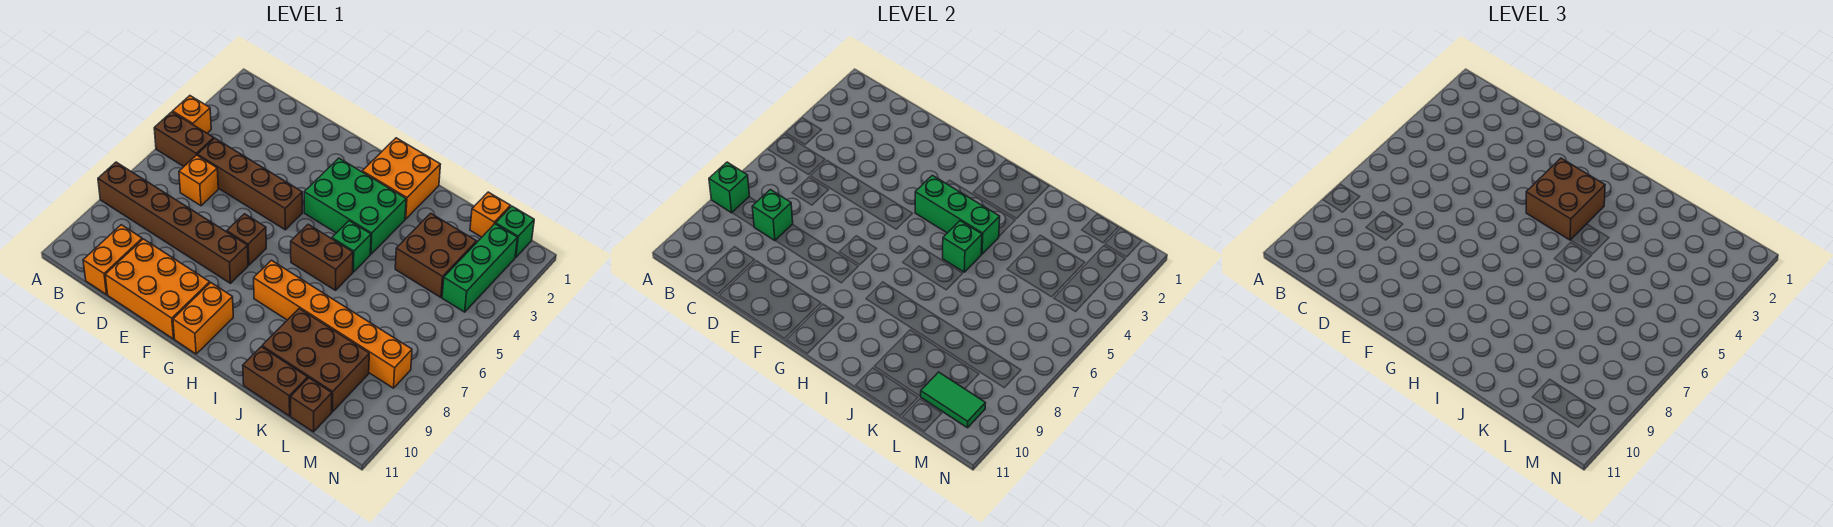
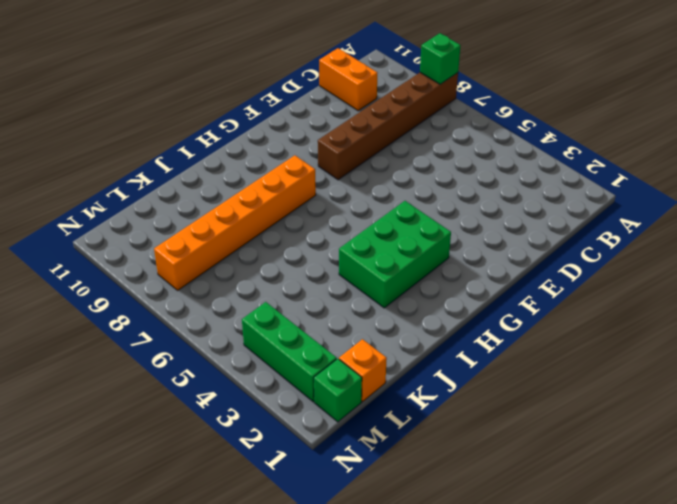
none -> orange 1x1 brick [173,96,211,133]
none -> brown 1x2 brick [154,112,214,166]
none -> brown 1x4 brick [197,138,302,230]

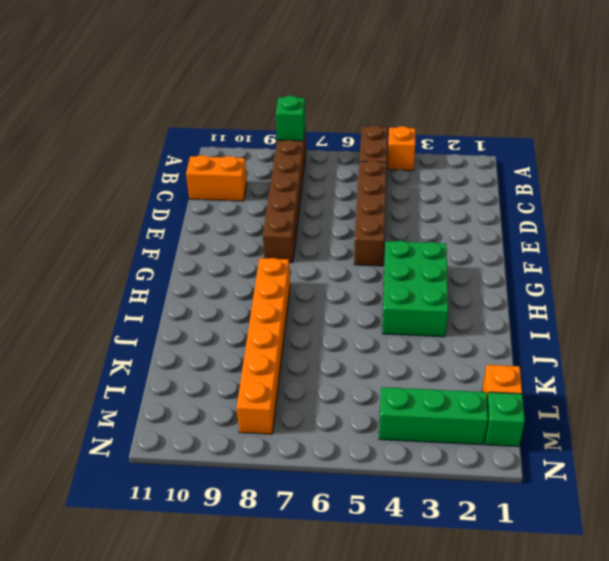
none -> orange 1x1 brick [179,155,218,206]
none -> orange 2x3 brick [105,239,210,339]
none -> brown 1x1 brick [227,214,266,265]

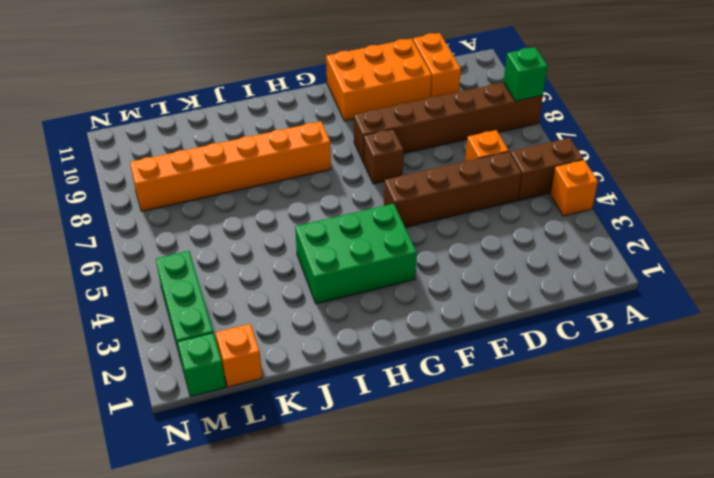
none -> orange 1x2 brick [173,283,233,354]
none -> orange 2x2 brick [362,138,441,219]
none -> brown 1x2 brick [291,224,353,290]

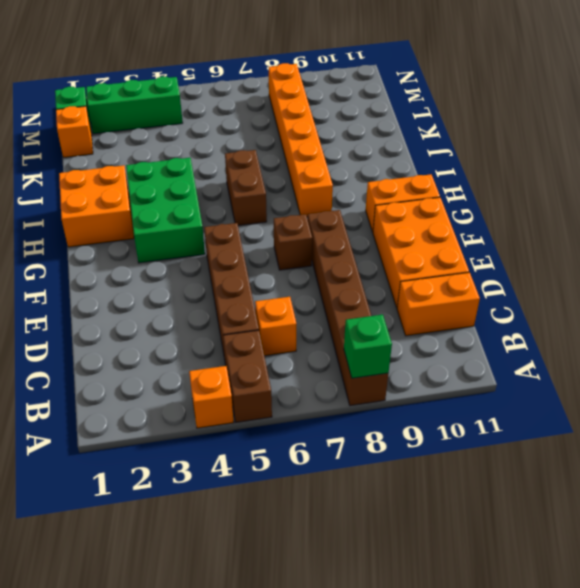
none -> green 1x1 brick [332,221,371,272]
none -> brown 2x3 brick [262,309,369,412]
none -> brown 1x2 brick [243,347,308,416]

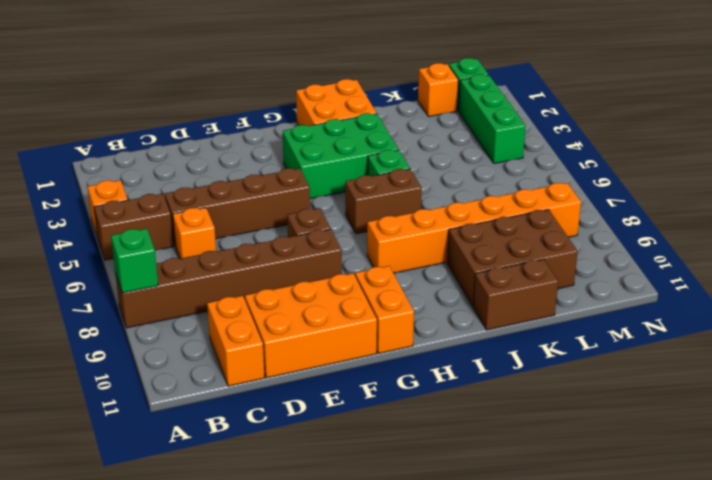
none -> brown 2x2 brick [395,213,477,297]
none -> brown 1x1 brick [291,378,332,432]
none -> green 1x1 brick [752,190,793,241]

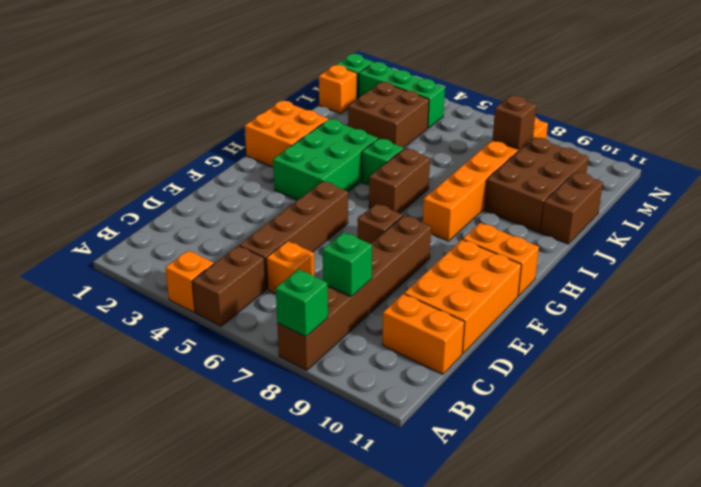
brown 1x1 brick [492,96,536,149] -> brown 1x1 brick moved to [291,378,332,432]
none -> green 1x3 brick [915,175,1000,254]
none -> green 1x1 brick [943,221,982,272]
none -> green 1x2 tile [920,372,986,428]

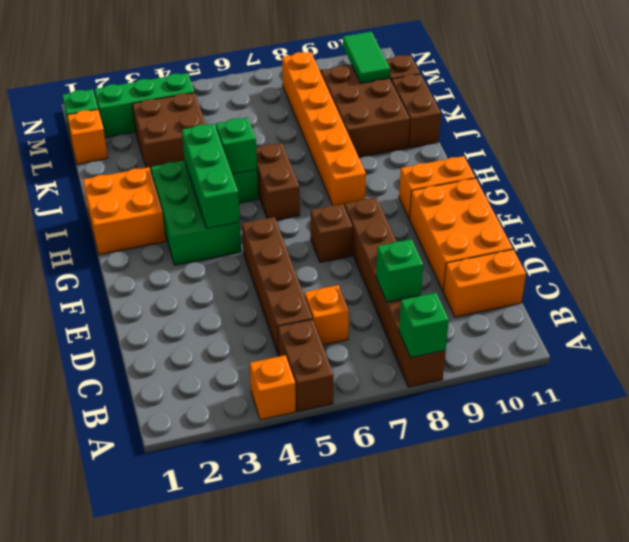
none -> brown 2x2 brick [1526,158,1605,240]

